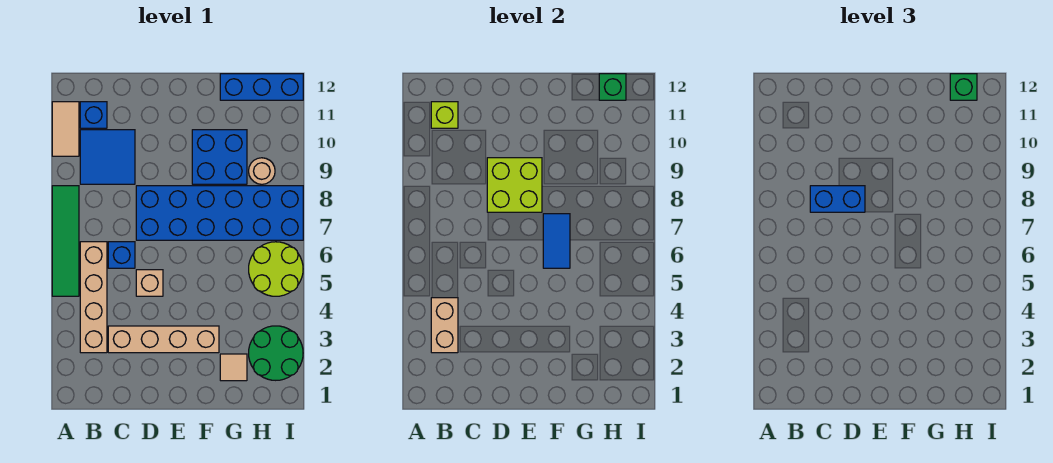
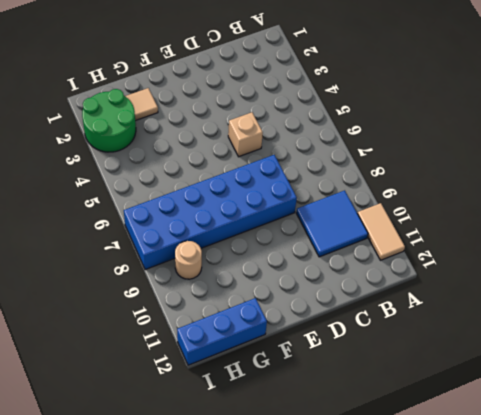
none -> green 1x4 tile [52,186,79,296]
none -> tan 1x4 brick [80,242,107,353]
none -> blue 1x1 brick [80,102,107,128]

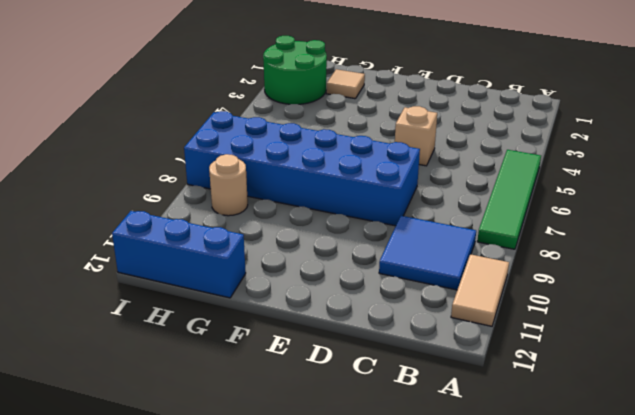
none -> tan 1x4 brick [80,242,107,353]
none -> blue 1x1 brick [80,102,107,128]
none -> tan 1x4 brick [108,326,219,353]

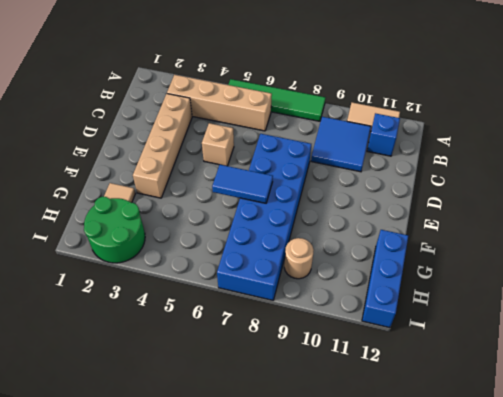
none -> blue 1x1 brick [108,242,135,268]
none -> blue 2x2 brick [192,130,247,184]
none -> lime 2x2 round brick [249,242,303,296]

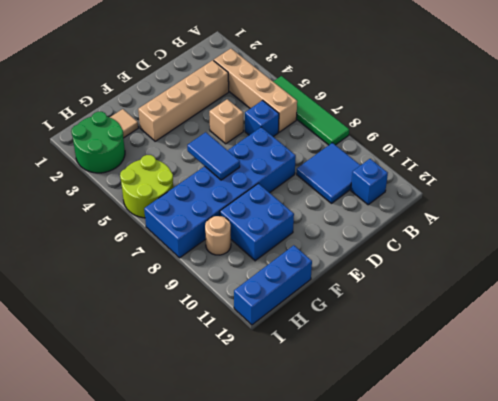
none -> tan 1x2 tile [52,102,79,156]
none -> tan 1x2 brick [431,298,458,353]
none -> lime 1x1 brick [431,102,458,128]

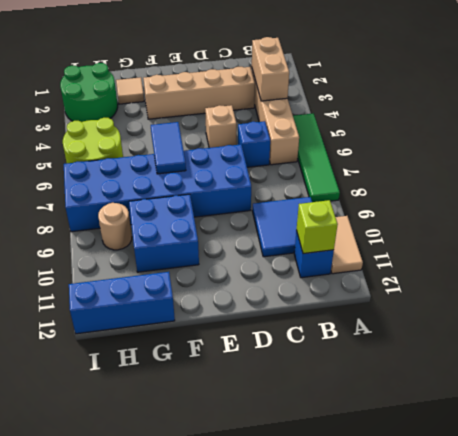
none -> lime 2x2 brick [487,158,542,212]
none -> green 1x1 brick [599,74,626,100]
none -> blue 1x2 brick [810,186,865,212]

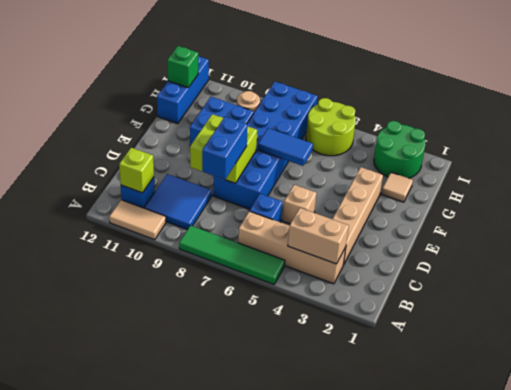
none -> green 1x1 brick [950,74,977,100]

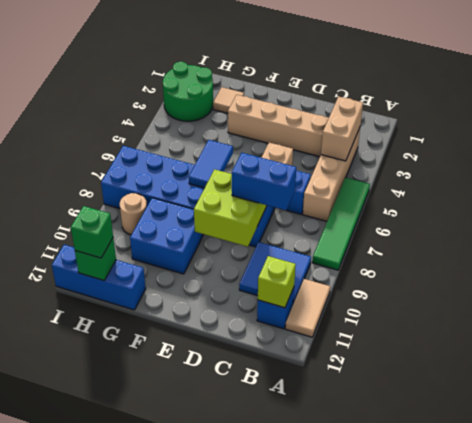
none -> lime 2x2 round brick [249,242,303,296]

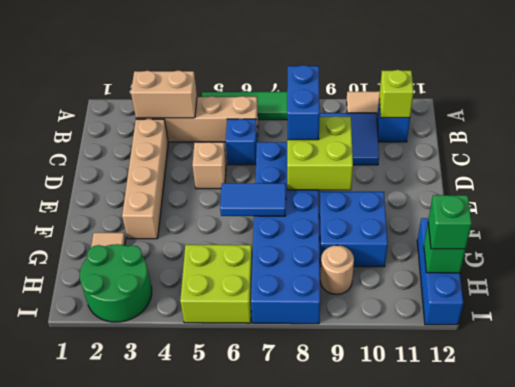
lime 2x2 brick [180,245,252,323] -> lime 2x2 round brick [249,242,303,296]

